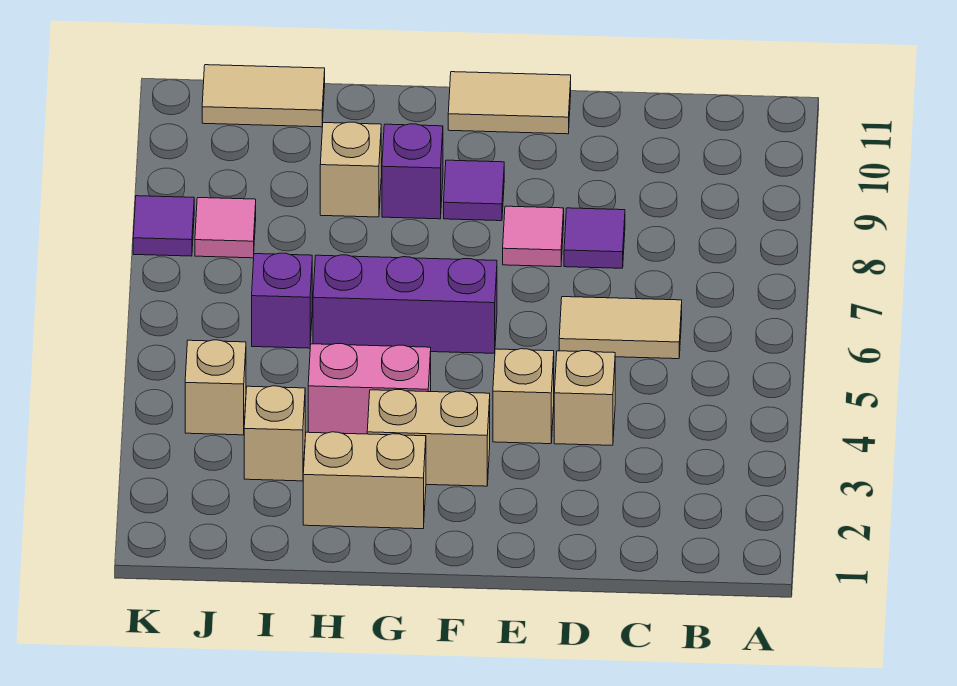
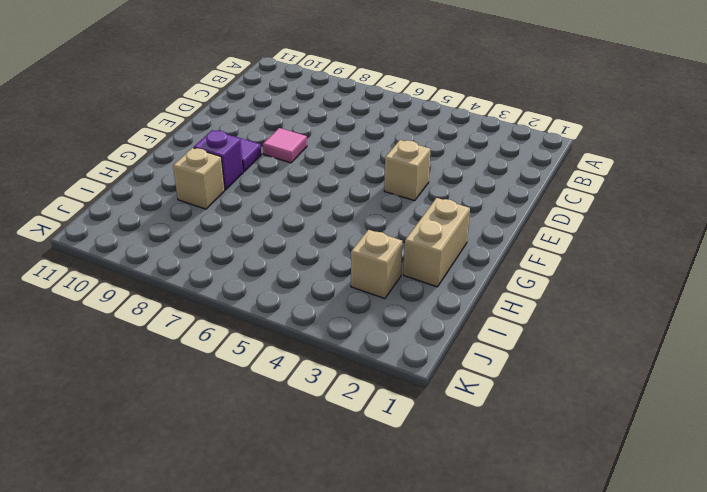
none -> tan 1x2 tile [559,297,682,359]
none -> tan 1x1 brick [554,351,615,445]
none -> purple 1x1 tile [564,208,625,268]

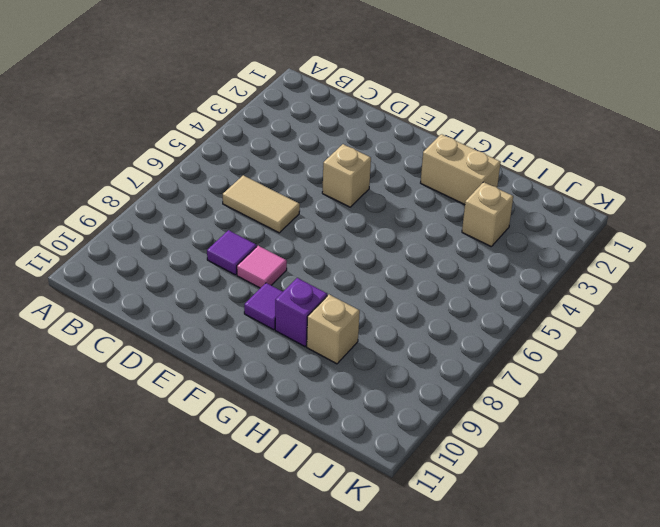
none -> tan 1x1 brick [554,351,615,445]
none -> tan 1x2 tile [448,72,571,134]
none -> tan 1x2 brick [367,390,490,486]

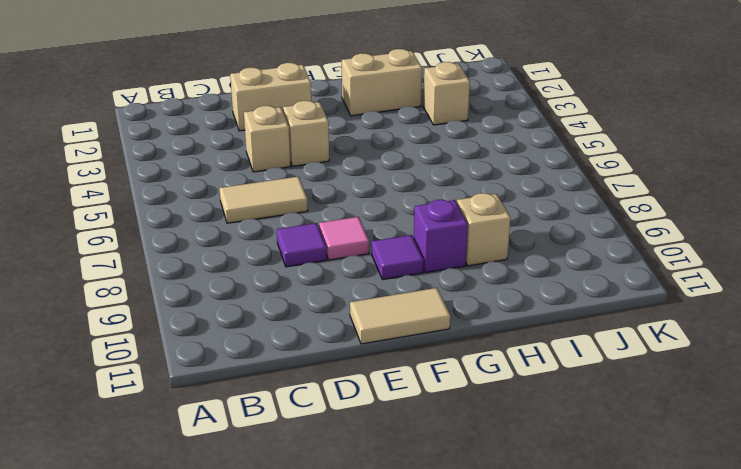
tan 1x2 brick [230,63,311,131] -> tan 1x2 brick moved to [367,390,490,486]
none -> purple 1x3 brick [313,255,497,353]
none -> pink 1x2 brick [308,344,431,434]
none -> purple 1x1 brick [252,253,312,348]

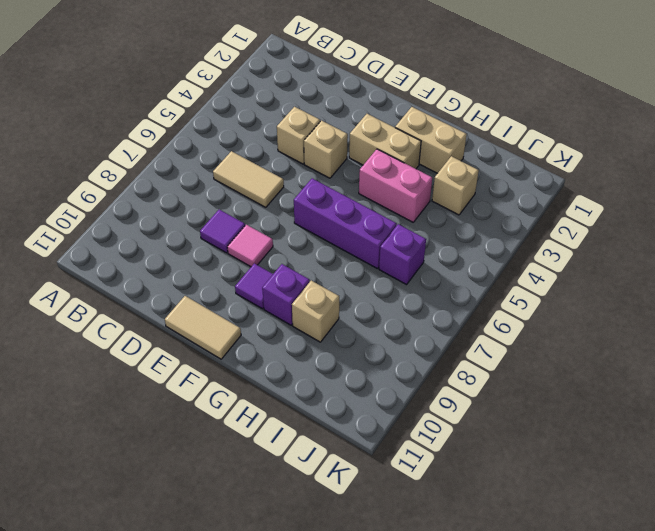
none -> tan 1x2 tile [202,65,325,127]
none -> tan 1x1 brick [185,340,246,435]
none -> pink 1x1 tile [195,198,256,258]

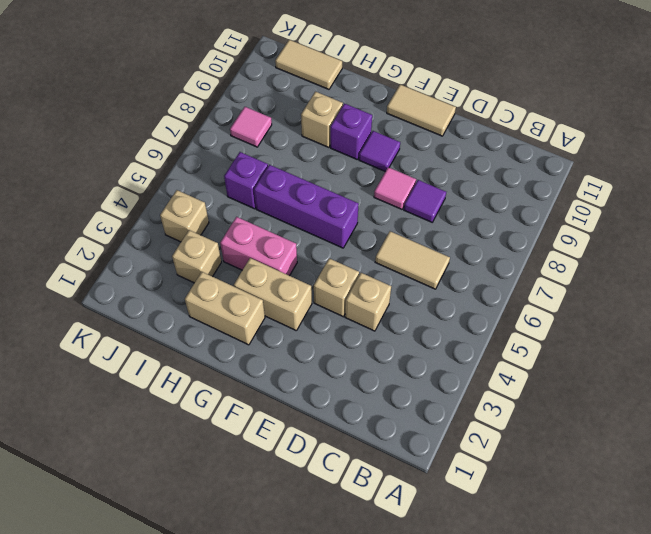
none -> purple 1x1 tile [133,196,194,256]

